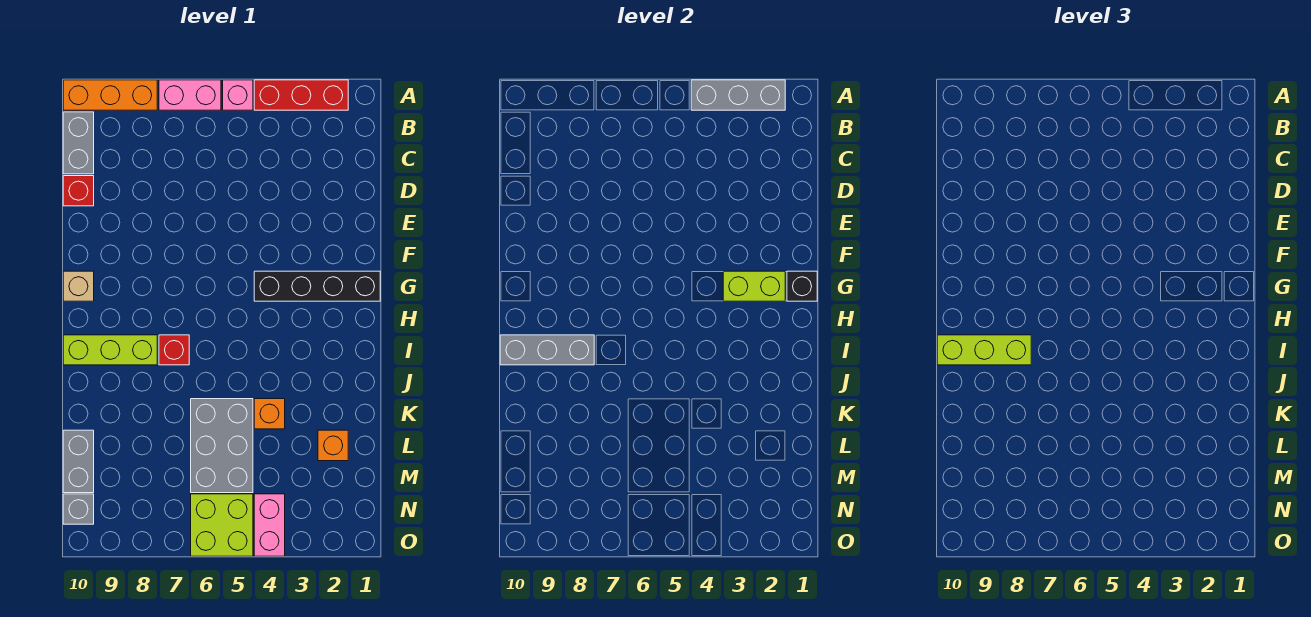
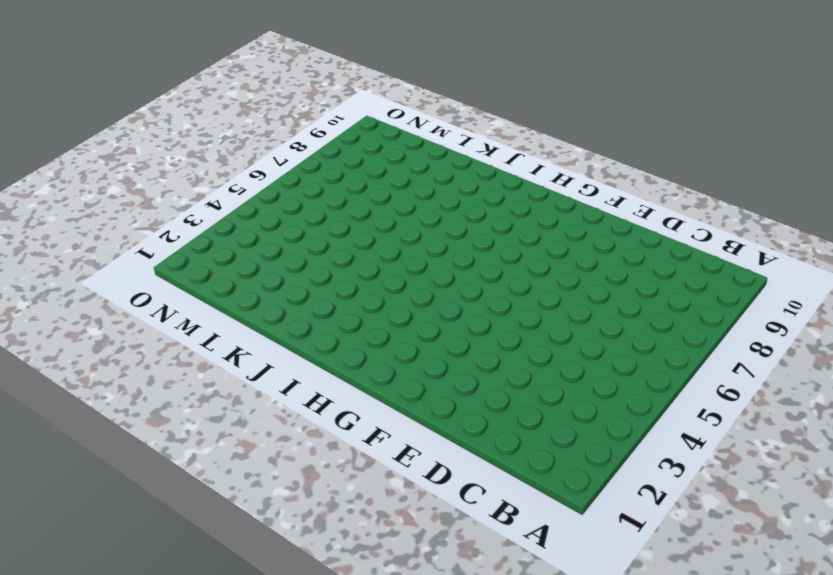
none -> red 1x3 brick [254,80,348,110]
none -> pink 1x1 brick [223,80,253,110]
none -> pink 1x2 brick [159,80,221,110]

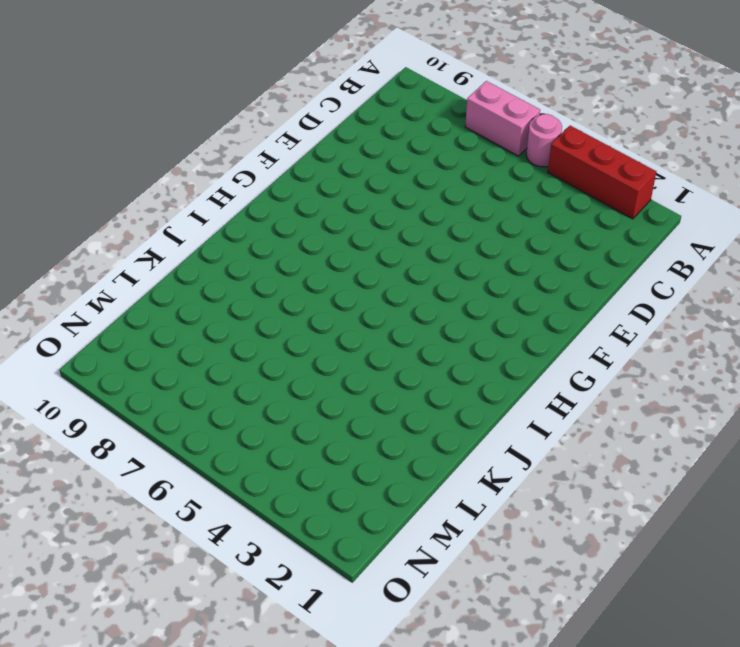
pink 1x1 round brick [526,114,562,167] -> pink 1x1 brick [223,80,253,110]
none -> orange 1x3 brick [63,80,157,110]
none -> grey 1x2 brick [63,112,94,174]
none -> red 1x1 brick [63,176,94,206]

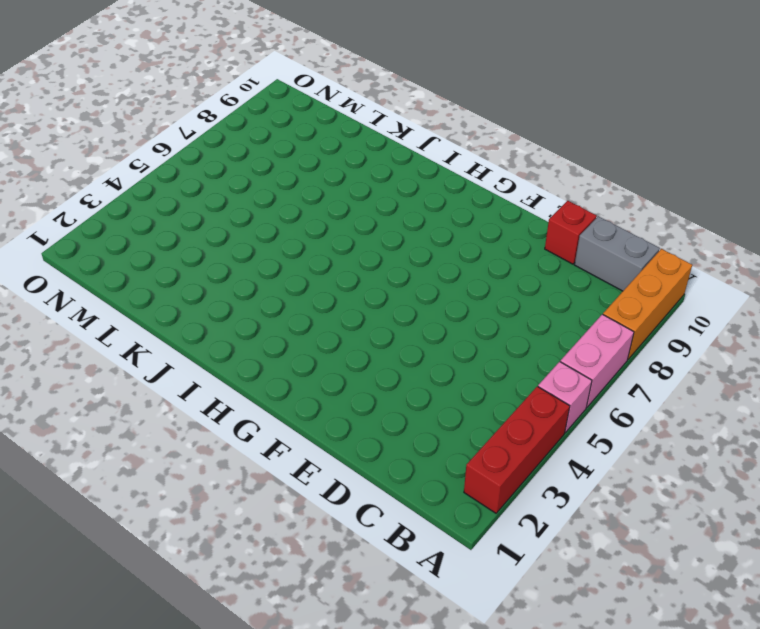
none -> black 1x4 brick [254,271,380,301]
none -> tan 1x1 brick [63,271,94,301]
none -> red 1x1 brick [159,335,189,365]

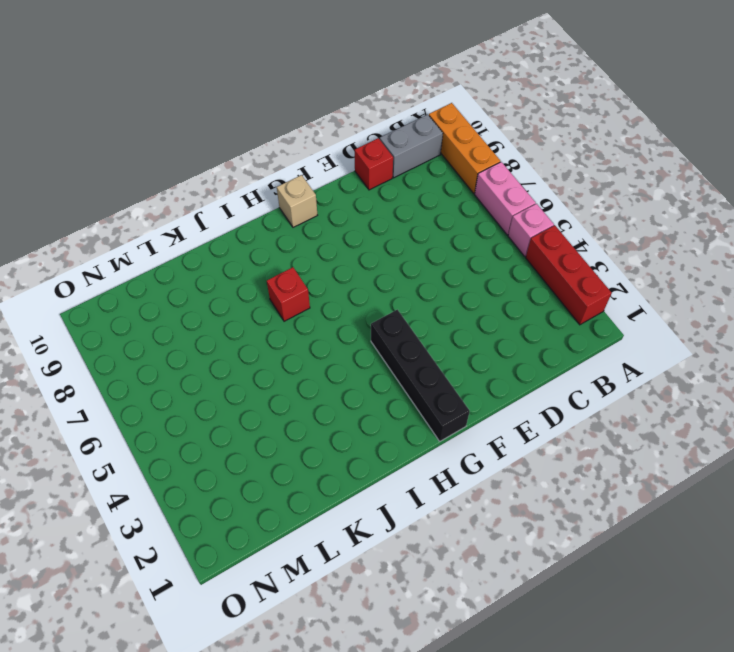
none -> lime 1x3 brick [63,335,157,365]
none -> orange 1x1 brick [254,399,285,429]
none -> grey 2x3 brick [191,399,253,493]

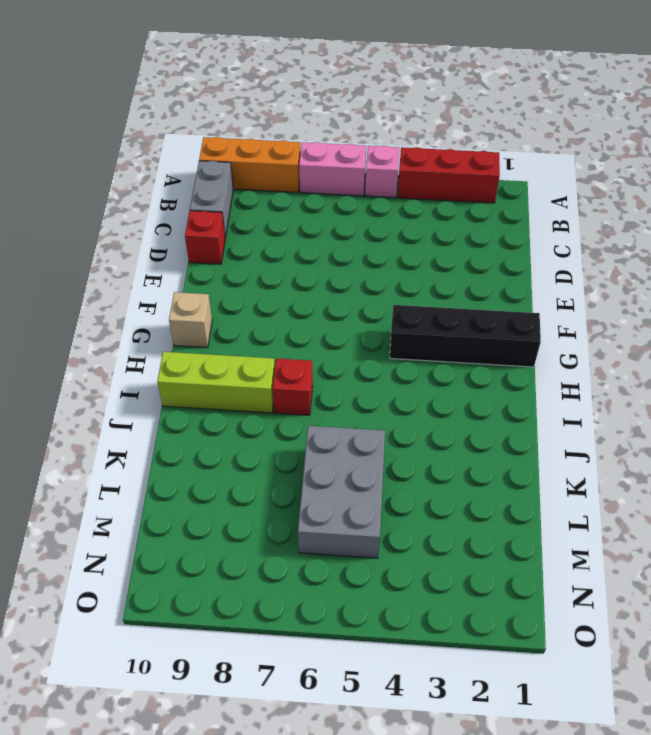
none -> orange 1x1 brick [254,399,285,429]
none -> orange 1x1 brick [318,430,348,461]
none -> grey 1x2 brick [63,430,94,493]

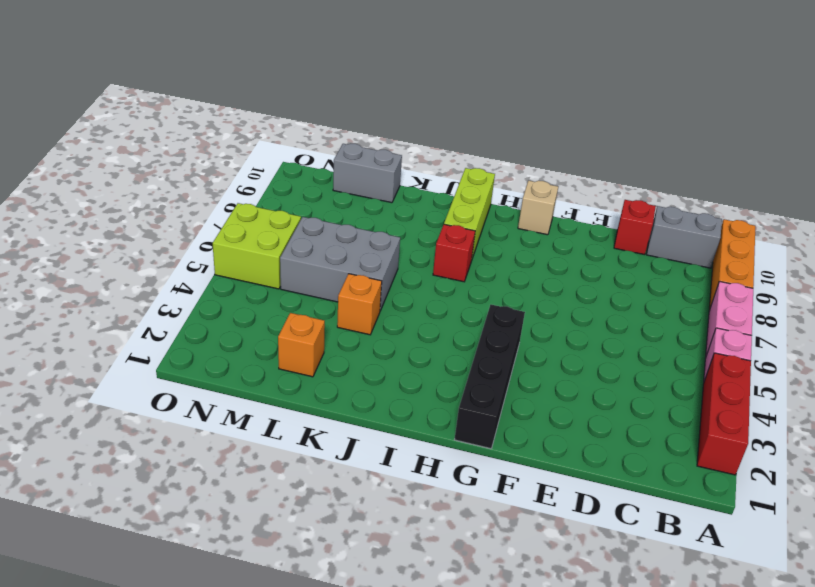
none -> pink 1x2 brick [254,494,285,556]
none -> grey 1x1 brick [63,494,94,524]
none -> grey 1x3 brick [691,80,785,110]

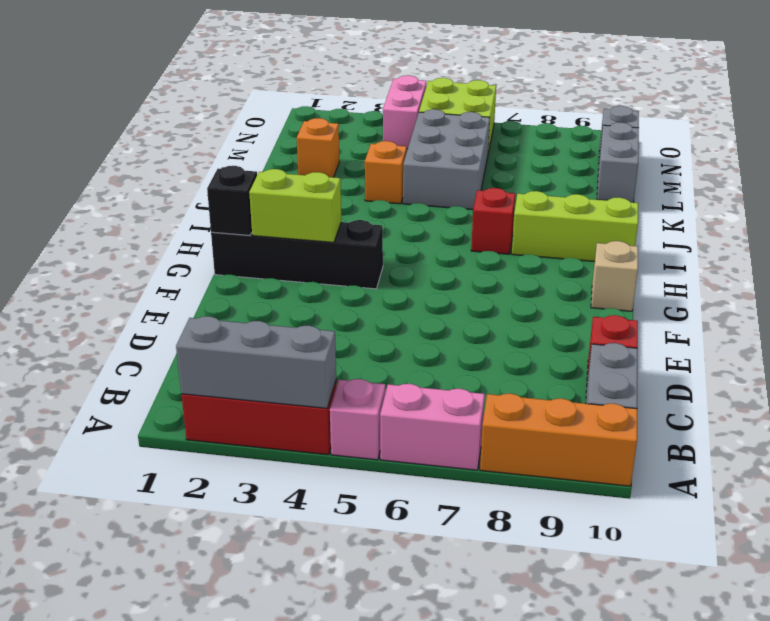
none -> grey 1x3 brick [500,335,594,365]
none -> lime 1x3 brick [937,335,1031,365]

